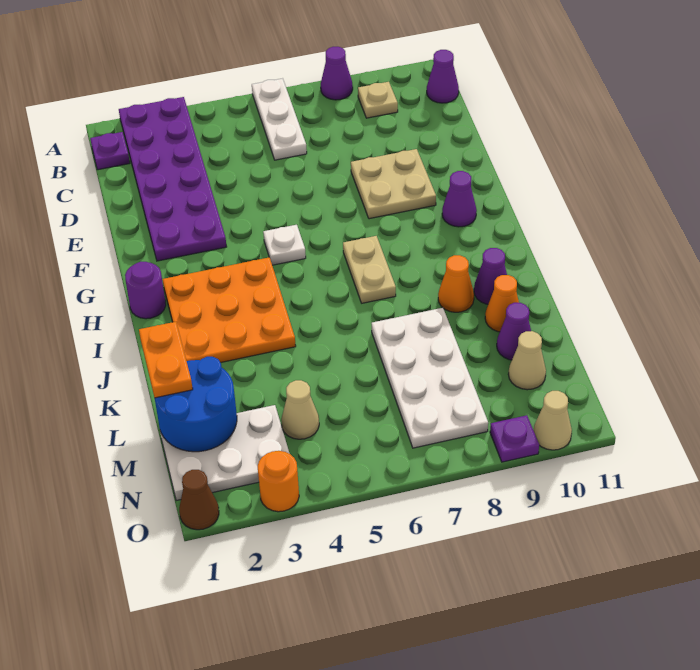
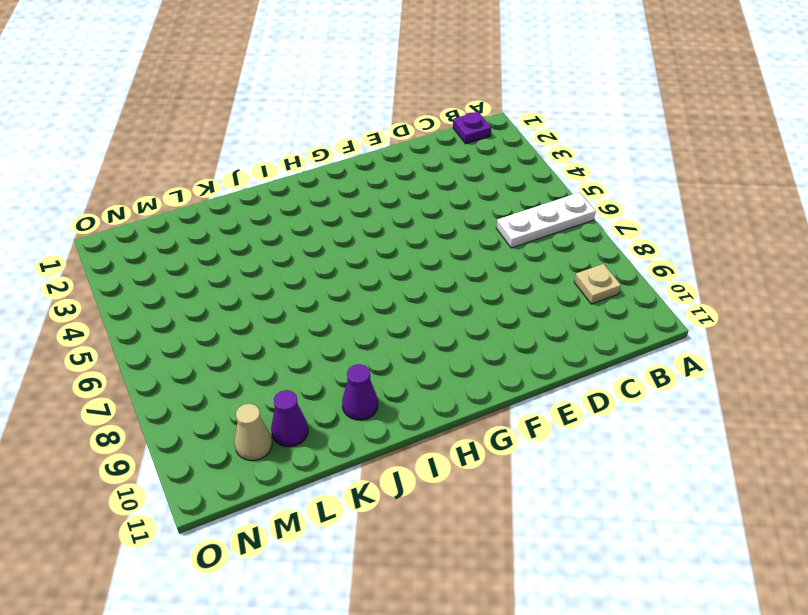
none -> purple 2x6 plate [119,97,227,261]
none -> purple 1x1 cone [321,47,353,100]
none -> purple 1x1 cone [427,50,459,103]

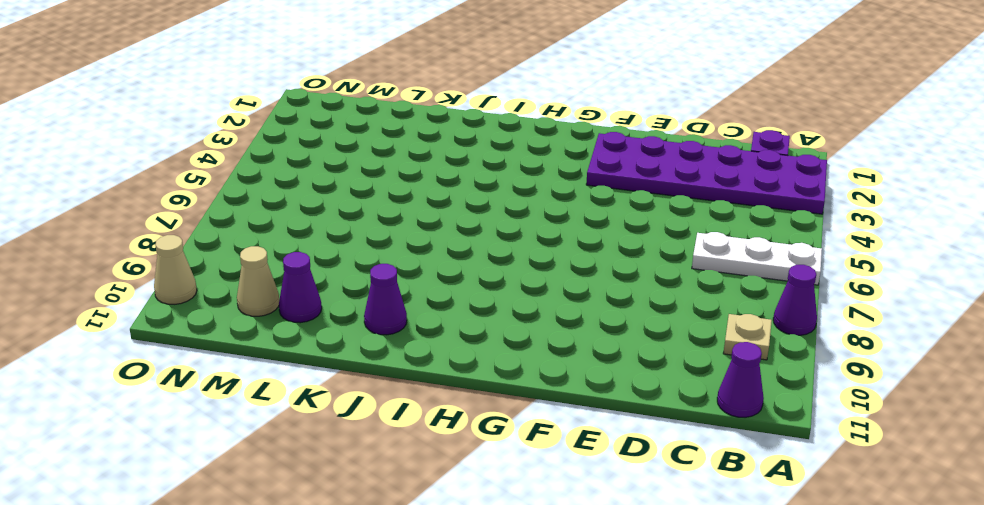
none -> tan 2x2 plate [351,149,436,219]
none -> white 1x1 plate [263,225,306,265]
none -> purple 1x1 cone [442,171,477,227]

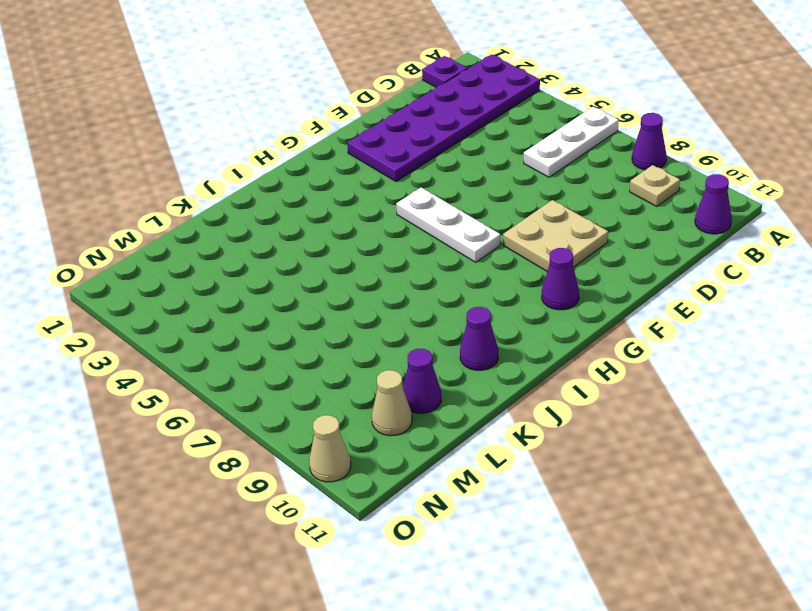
white 1x3 plate [396,187,500,262] -> white 1x1 plate [263,225,306,265]
none -> purple 1x1 round brick [125,262,166,319]
none -> orange 3x3 plate [163,257,296,363]
none -> tan 1x2 plate [343,236,396,303]

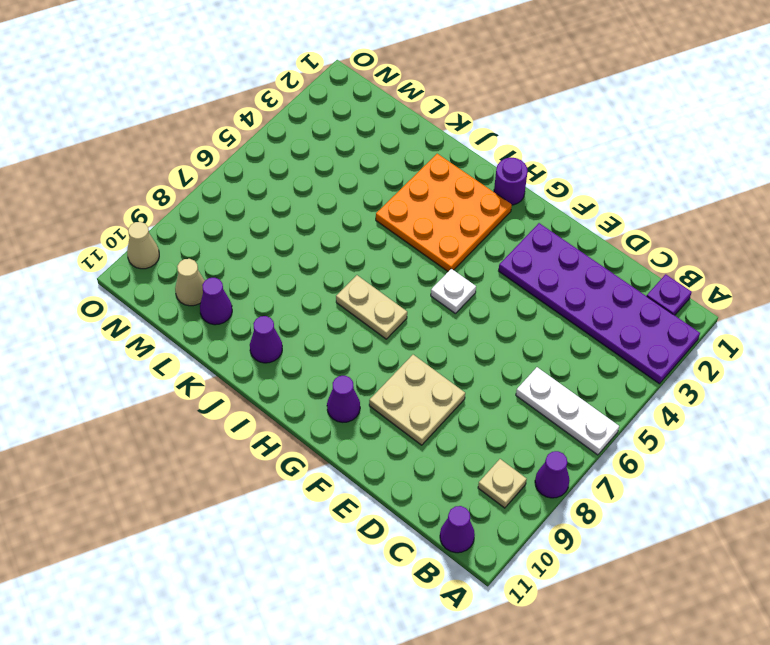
none -> orange 1x1 cone [438,255,474,312]
none -> white 2x4 plate [372,308,488,448]
none -> orange 1x1 cone [485,275,519,332]

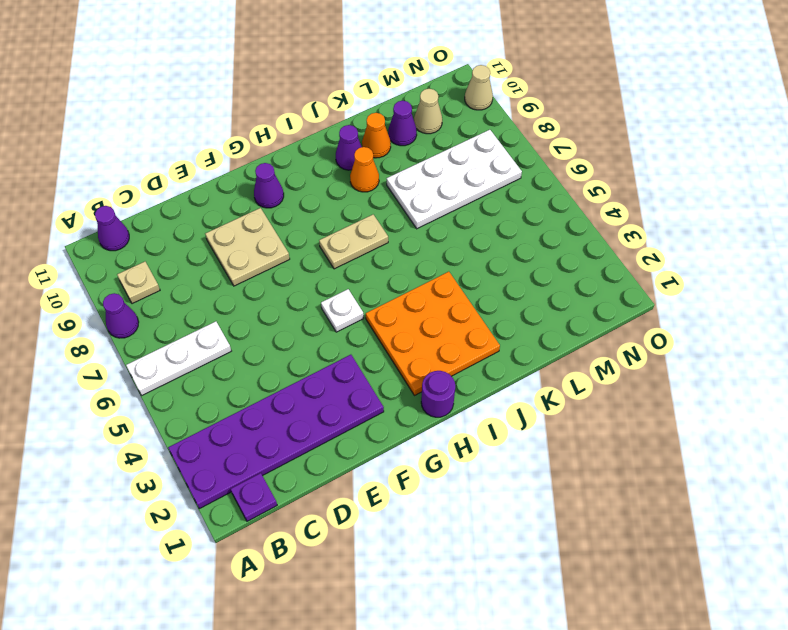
none -> white 2x3 plate [160,405,290,501]
none -> tan 1x1 cone [281,380,319,439]
none -> brown 1x1 cone [179,470,219,530]

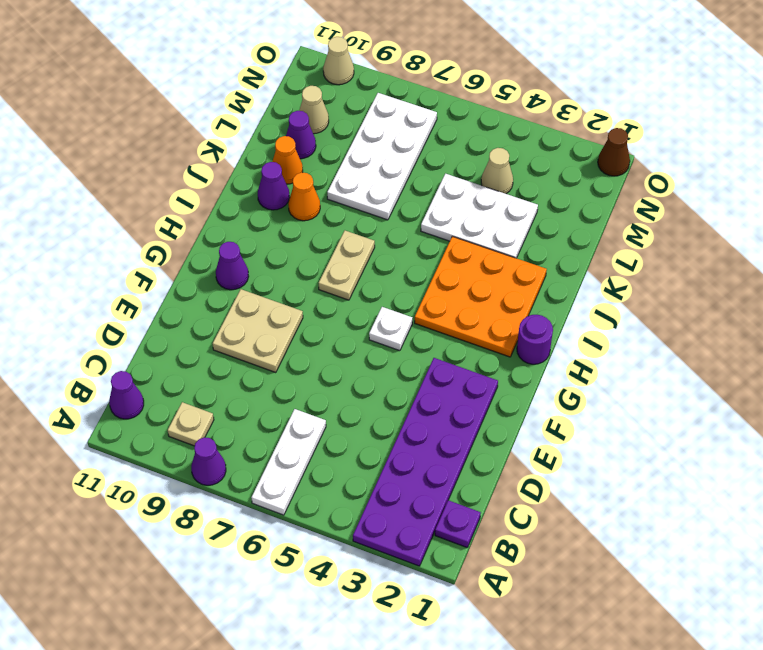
white 2x3 plate [421,174,538,258] -> white 2x3 plate moved to [160,405,290,501]
none -> orange 1x1 round brick [258,451,299,512]
none -> purple 1x1 plate [490,415,539,462]
none -> blue 2x2 round brick [155,357,237,452]

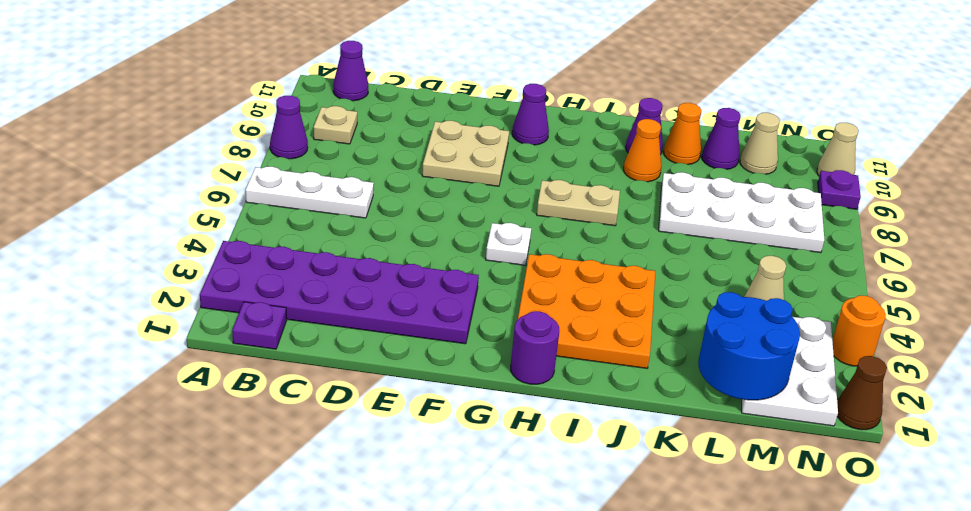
none -> orange 1x2 plate [139,322,193,398]

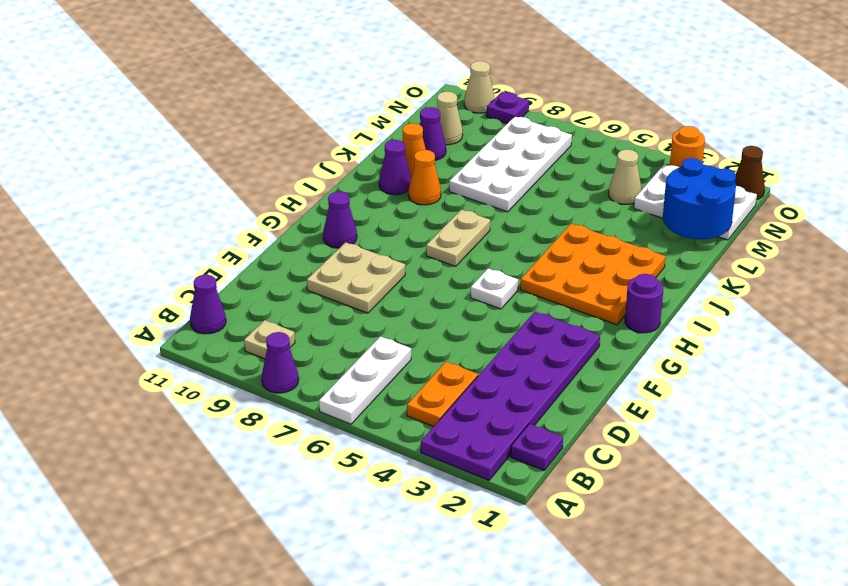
orange 1x2 plate [407,362,478,426] -> orange 1x2 plate moved to [139,322,193,398]

